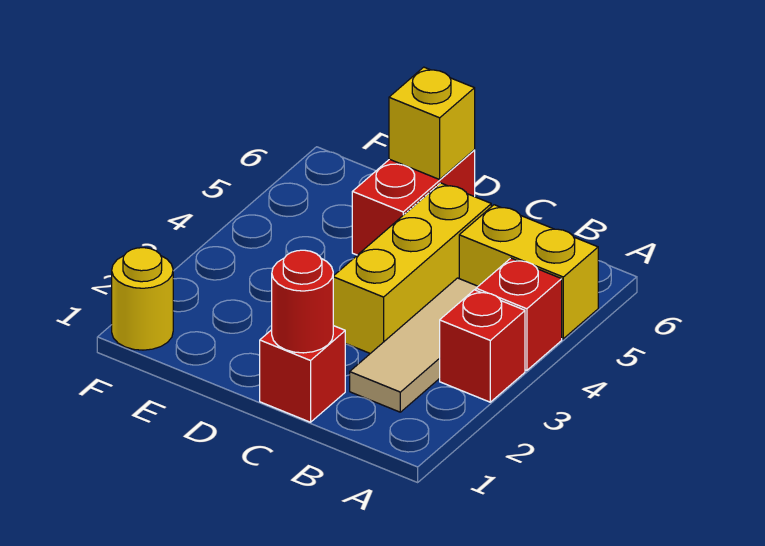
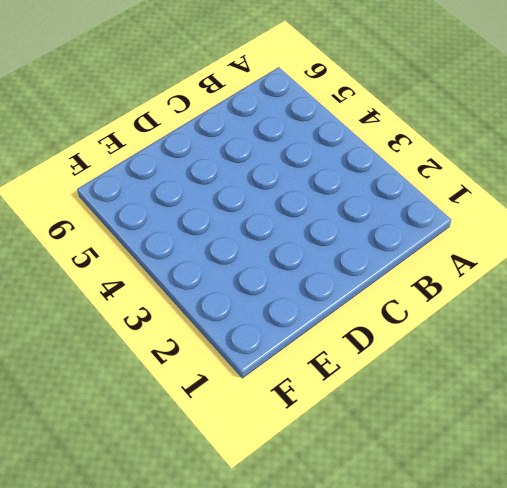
none -> red 1x1 brick [440,290,525,402]
none -> red 1x1 brick [476,258,562,371]

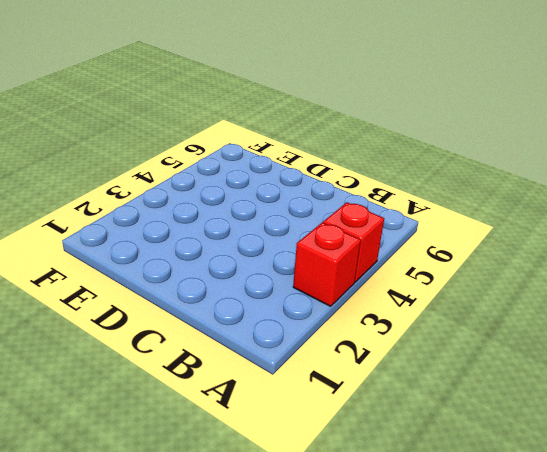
none -> yellow 1x2 brick [459,205,598,339]
none -> tan 1x3 tile [350,278,478,412]

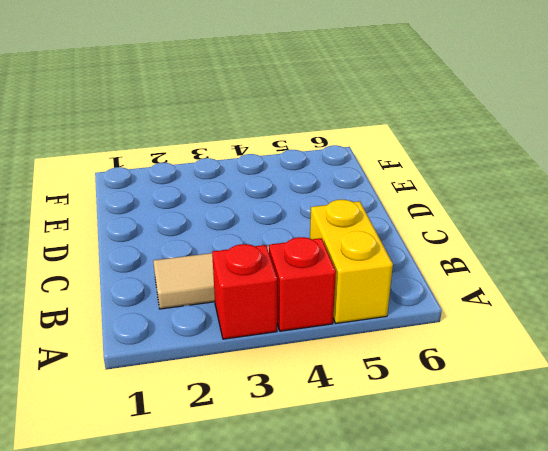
none -> red 1x1 brick [260,326,345,422]
none -> yellow 1x3 brick [333,183,491,353]

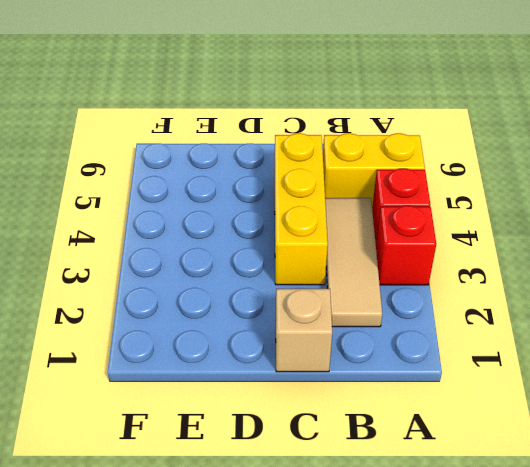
tan 1x1 brick [276,289,332,372] -> red 1x1 brick [260,326,345,422]
none -> red 1x2 brick [352,150,475,255]
none -> yellow 1x1 round brick [112,248,173,350]

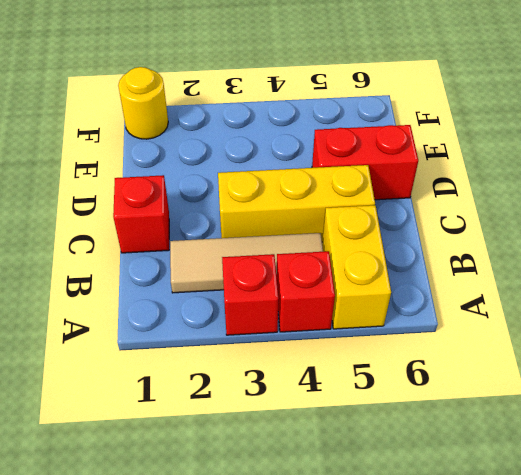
none -> red 1x1 round brick [272,250,333,353]
none -> yellow 1x1 brick [389,67,475,179]

